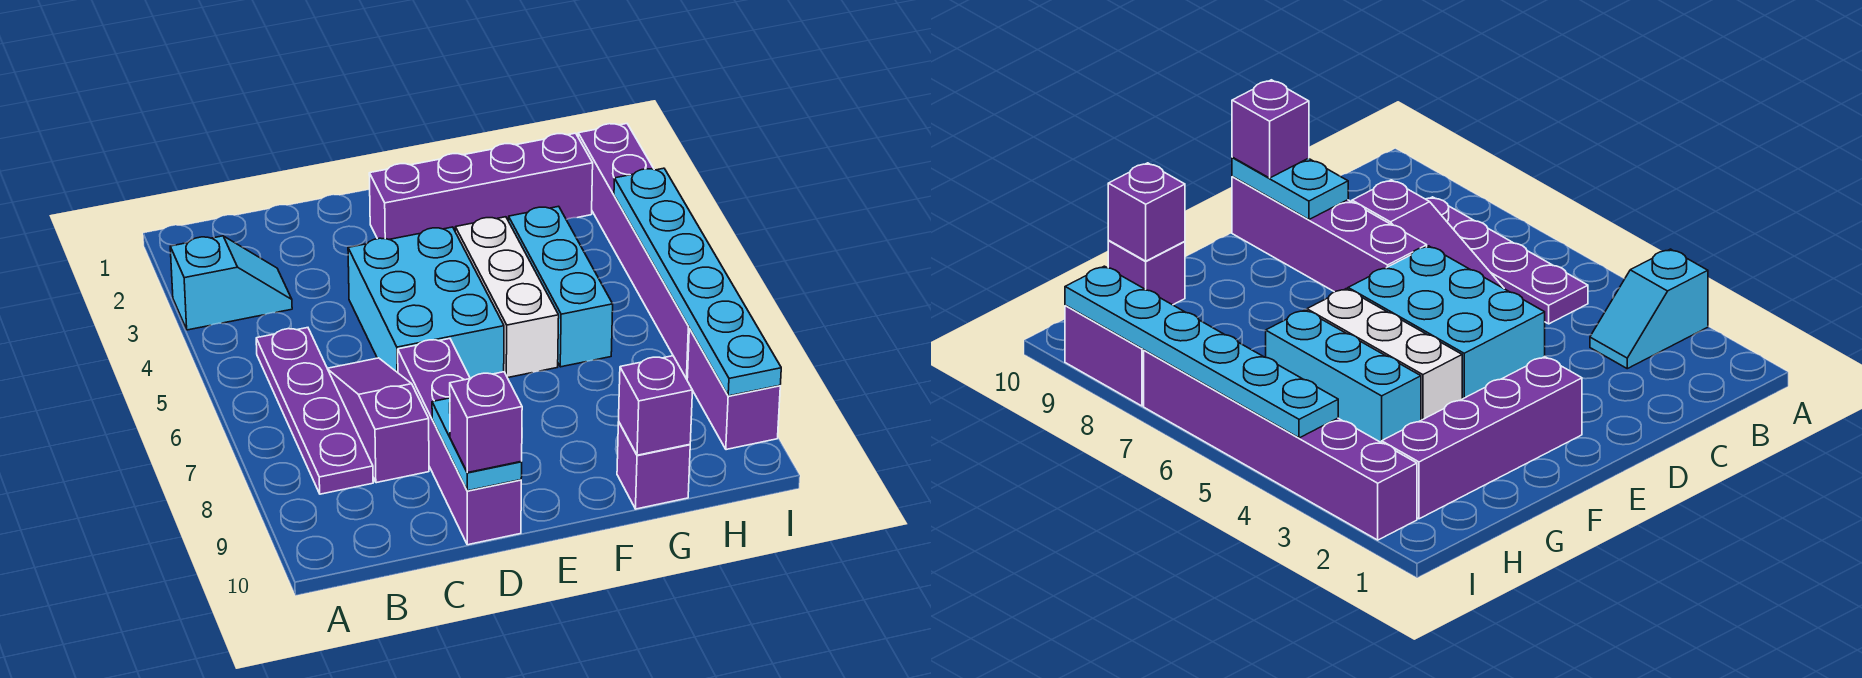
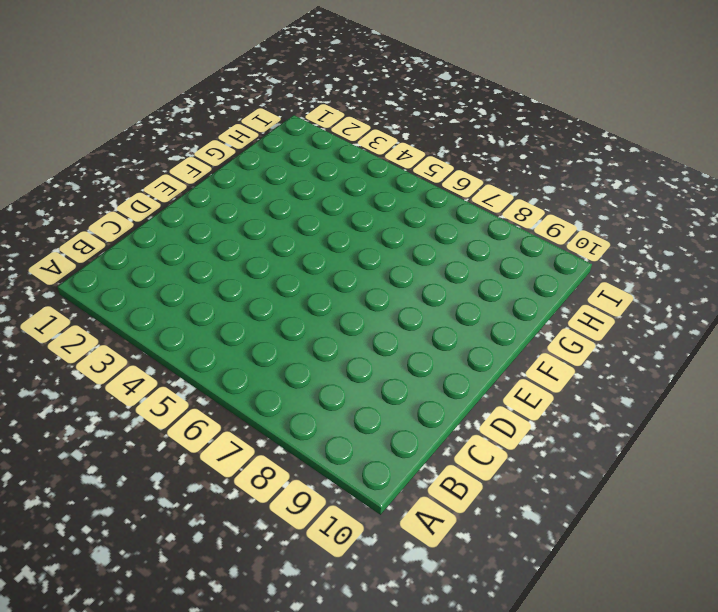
none -> cyan 1x2 slope [170,236,292,330]
none -> purple 1x4 plate [256,328,373,494]
none -> purple 1x3 slope [327,358,429,483]

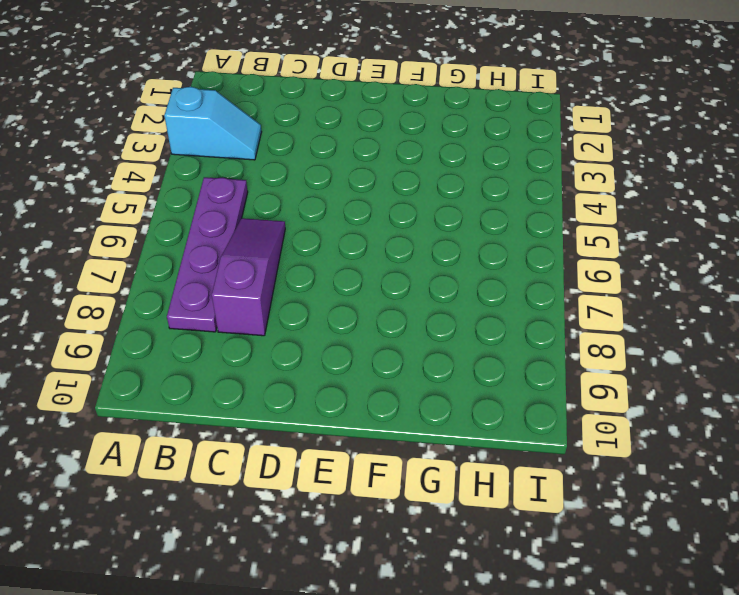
none -> cyan 2x3 brick [348,227,504,379]
none -> purple 1x4 brick [398,339,521,545]
none -> purple 1x4 brick [369,133,593,239]

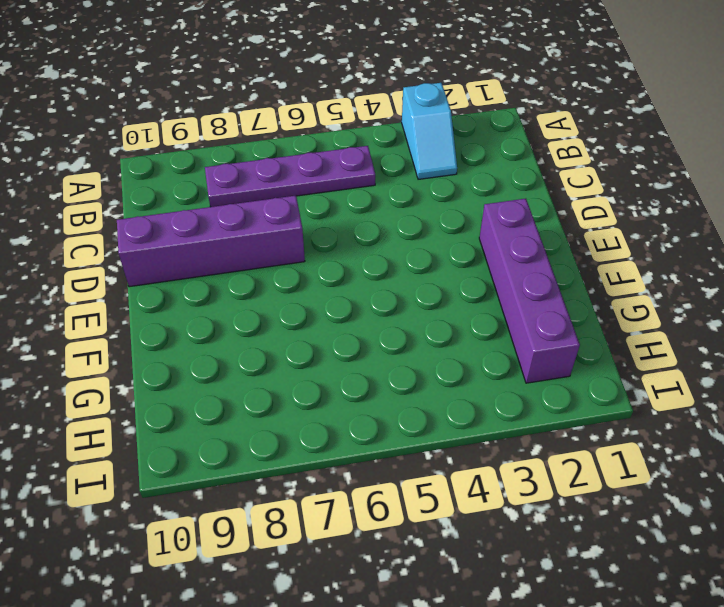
none -> purple 1x3 slope [327,358,429,483]
none -> cyan 2x3 brick [348,227,504,379]
none -> white 1x3 brick [455,217,559,378]

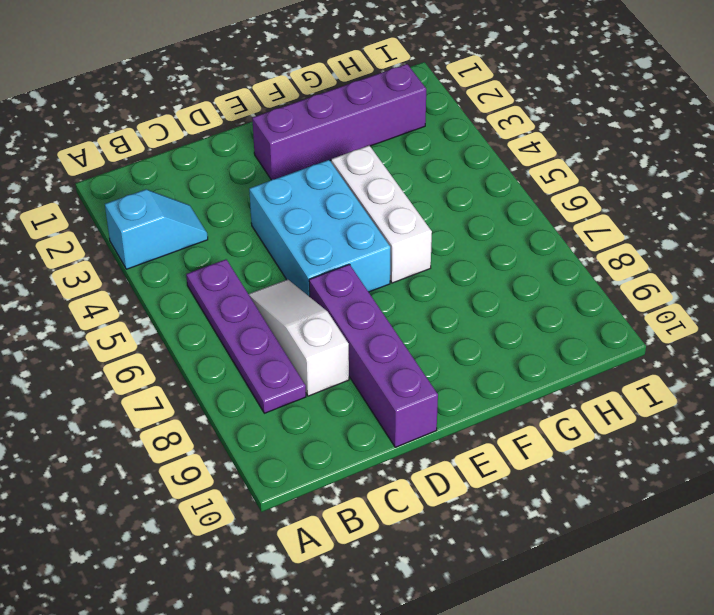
white 1x3 slope [249,279,349,396] -> purple 1x3 slope [327,358,429,483]
none -> cyan 1x3 brick [509,206,613,367]
none -> purple 1x1 brick [617,422,690,509]
none -> purple 1x6 brick [578,124,690,379]

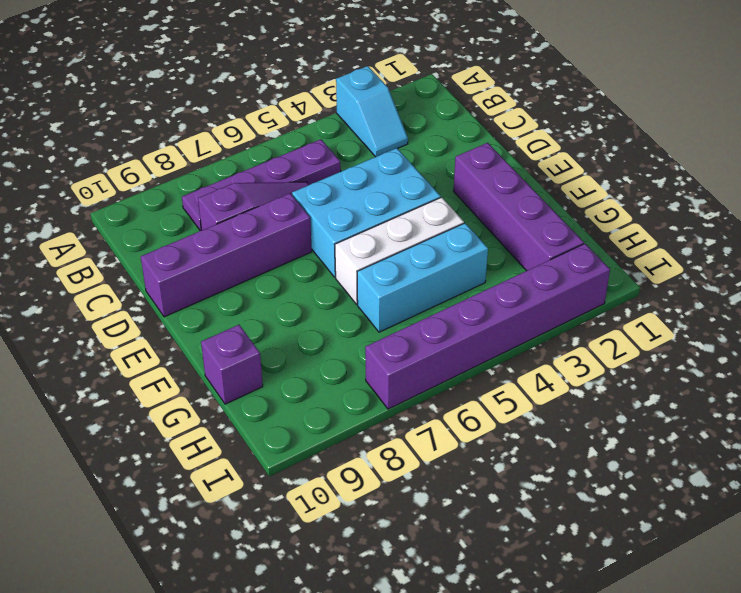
none -> purple 1x2 brick [687,329,780,450]
none -> cyan 1x2 plate [432,398,522,491]
none -> purple 1x1 brick [619,356,693,455]

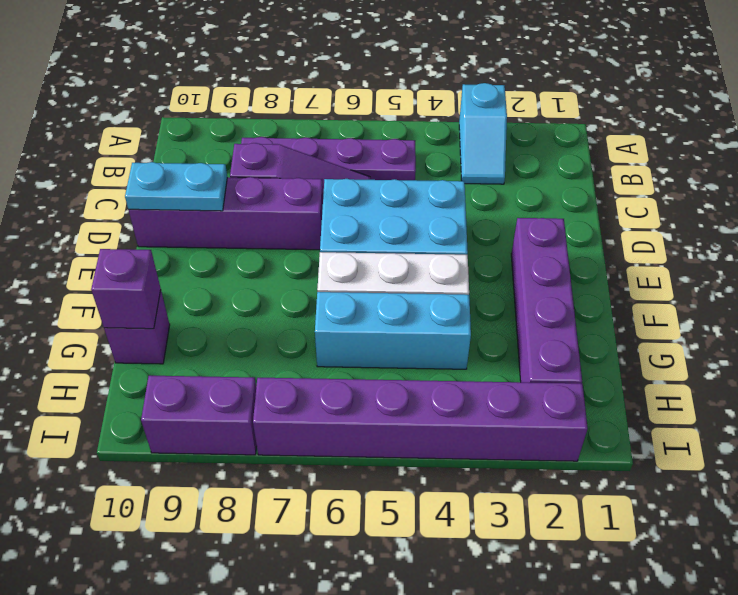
none -> cyan 1x6 plate [614,168,781,396]
none -> purple 1x1 brick [450,372,522,473]

